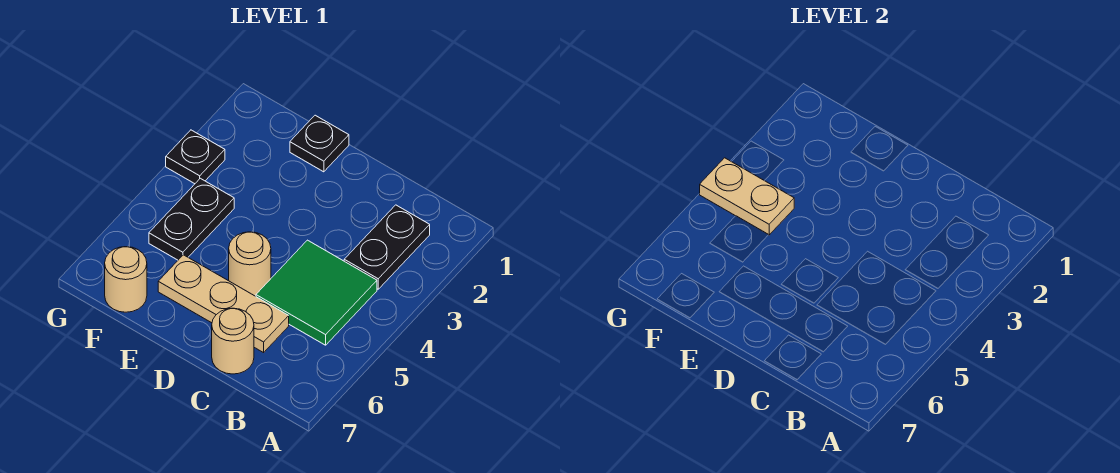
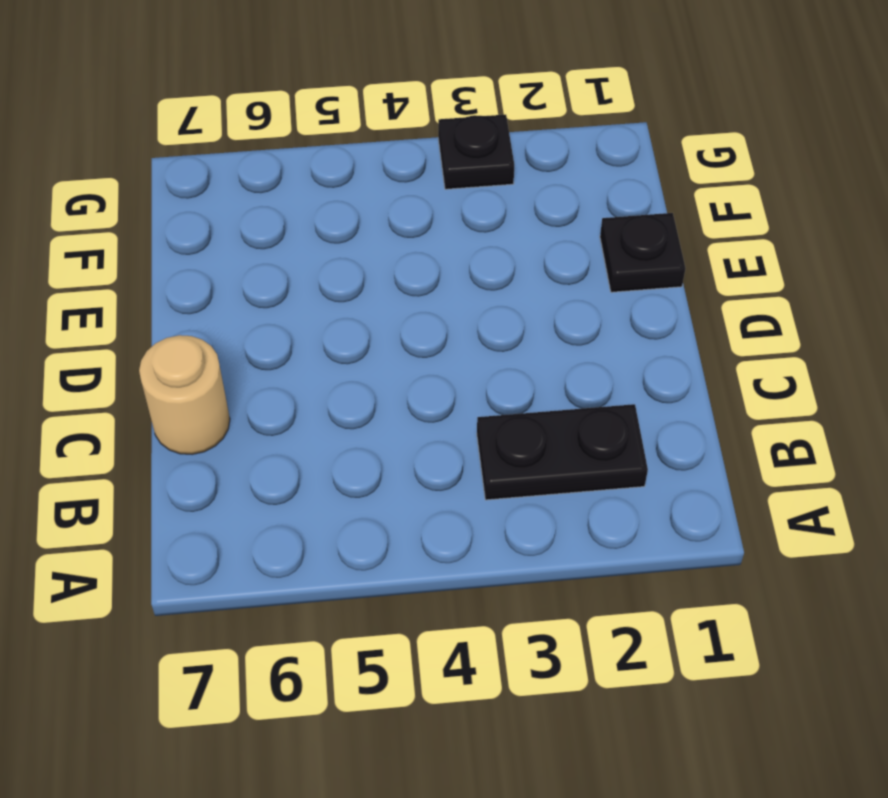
none -> green 2x2 tile [256,240,377,345]
none -> tan 1x3 plate [158,255,289,353]

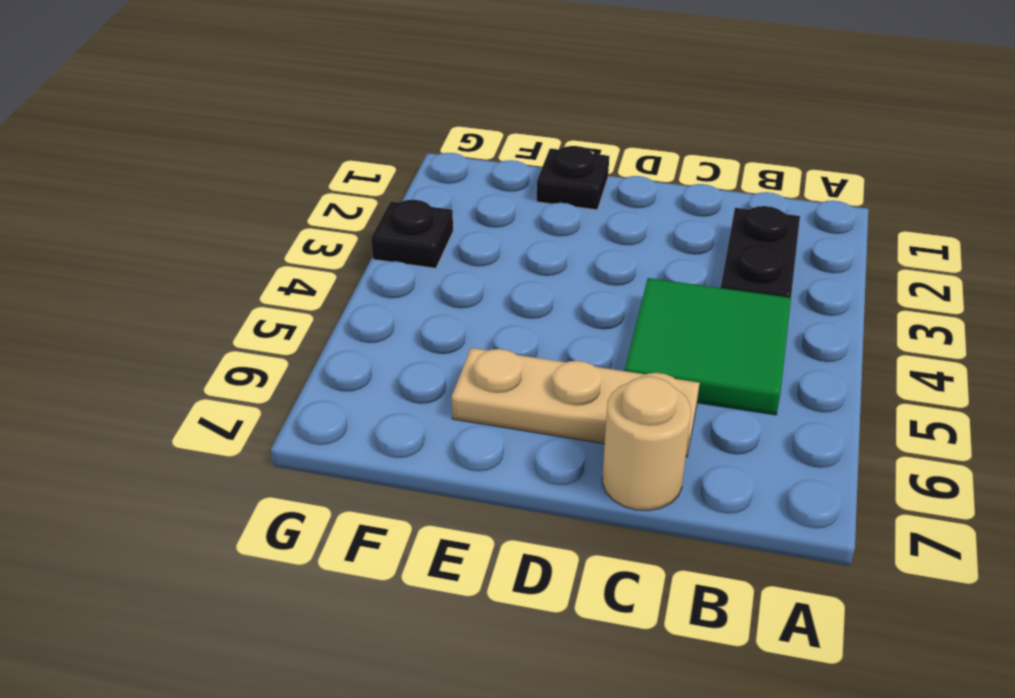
none -> tan 1x1 round brick [229,232,271,296]
none -> black 1x2 plate [149,178,234,260]

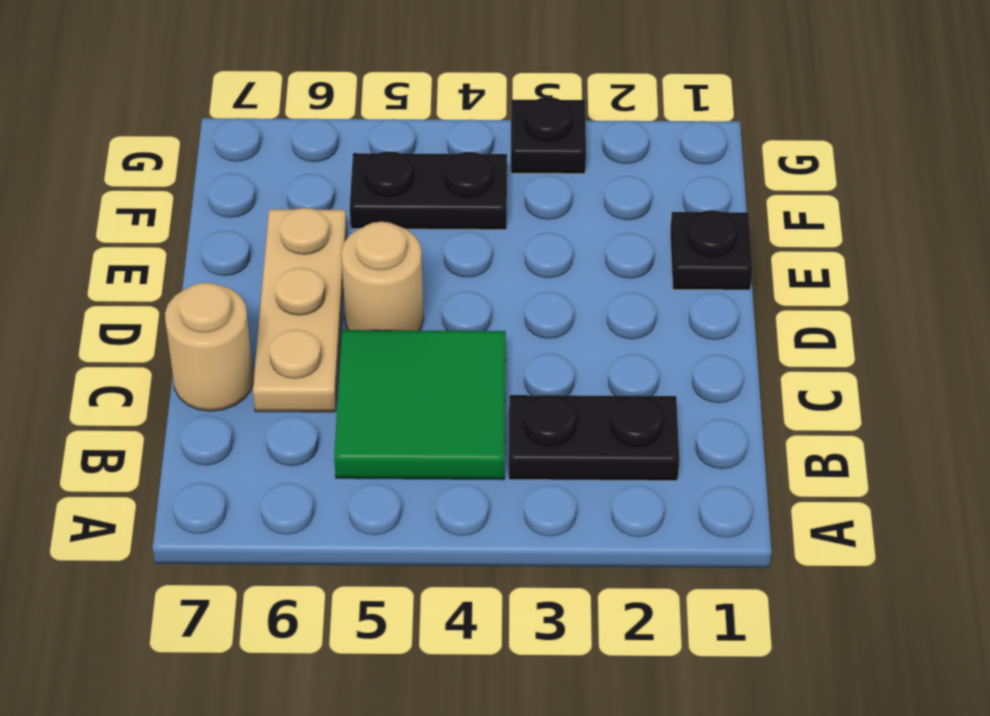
none -> tan 1x1 round brick [105,247,147,312]
none -> tan 1x2 plate [700,158,794,235]

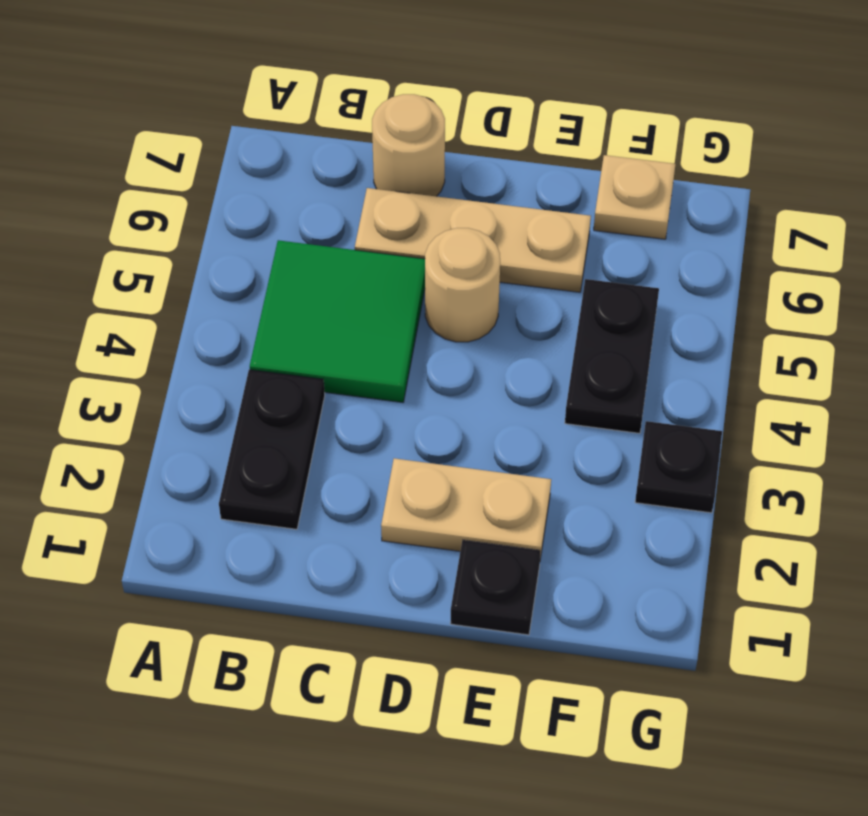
tan 1x2 plate [381,458,551,559] -> tan 1x2 plate moved to [700,158,794,235]
tan 1x1 plate [594,155,676,239] -> tan 1x1 round brick [105,247,147,312]

